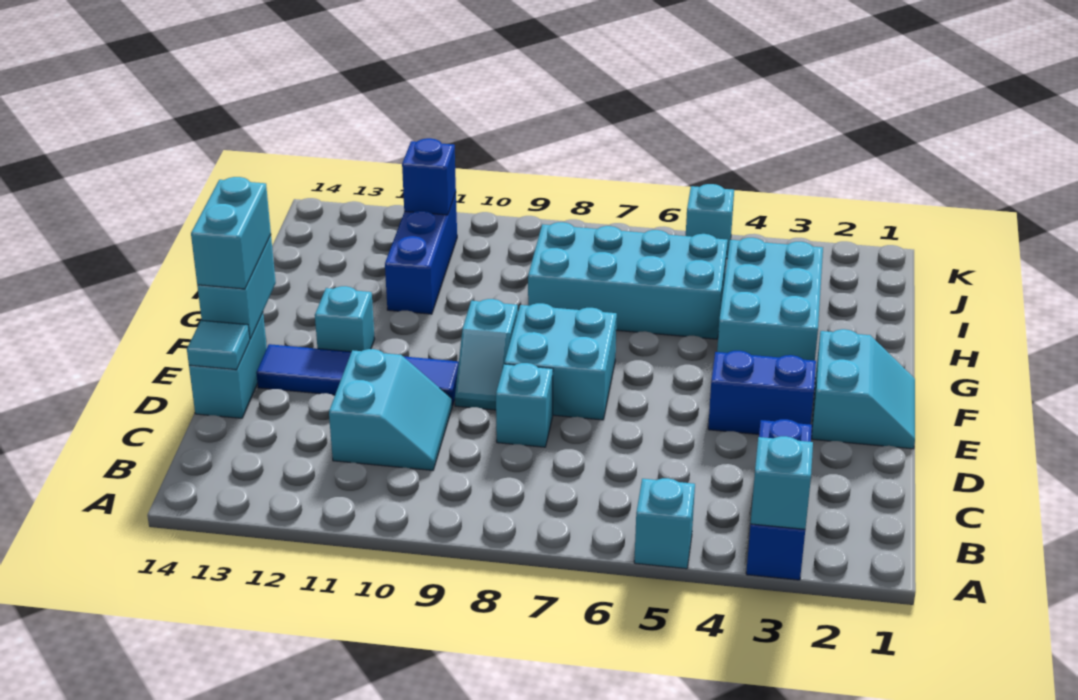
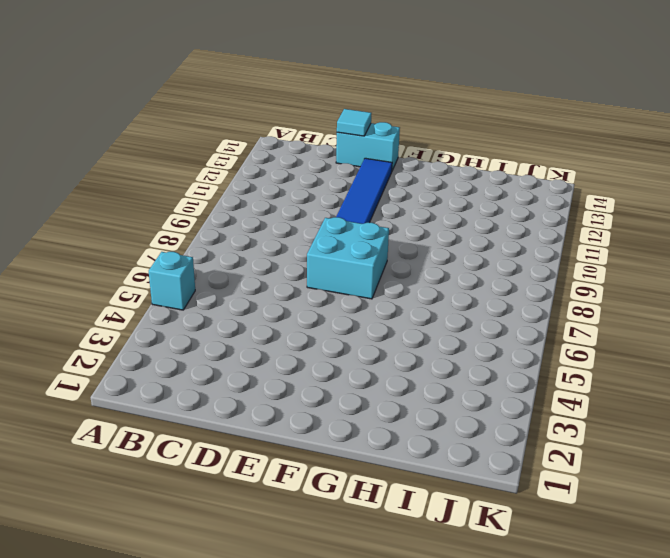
none -> blue 1x3 brick [746,419,812,580]
none -> cyan 2x2 slope [329,349,452,470]
none -> cyan 1x1 brick [496,363,553,447]

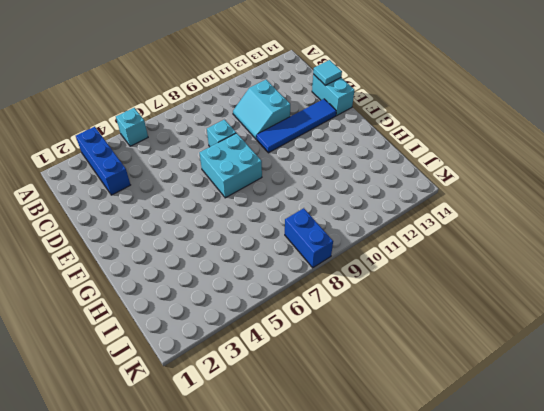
blue 1x2 brick [285,208,333,268] -> blue 1x2 brick turned to [708,351,816,434]
none -> cyan 2x2 slope [812,329,915,449]
none -> cyan 1x2 slope [455,299,518,410]
none -> cyan 1x1 brick [315,286,375,352]

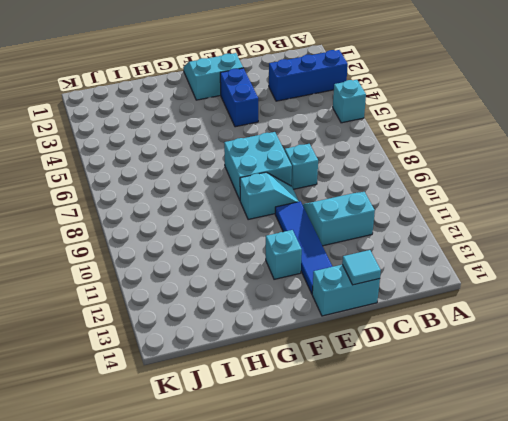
none -> cyan 2x3 brick [717,238,823,361]
none -> cyan 2x4 brick [528,222,728,339]
none -> blue 1x3 brick [385,193,457,314]

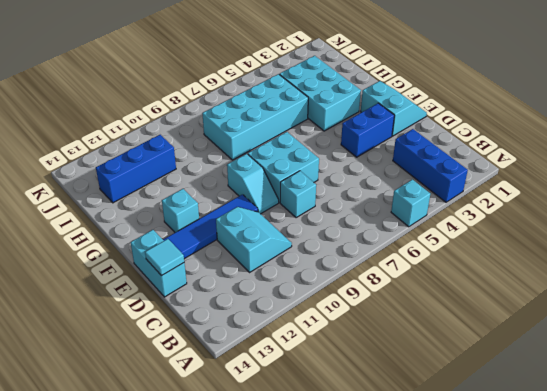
blue 1x3 brick [96,135,176,203] -> blue 1x3 brick turned to [385,193,457,314]
none -> cyan 1x1 brick [686,184,734,259]
none -> cyan 1x1 brick [751,436,813,529]
none -> cyan 1x2 brick [197,235,276,339]

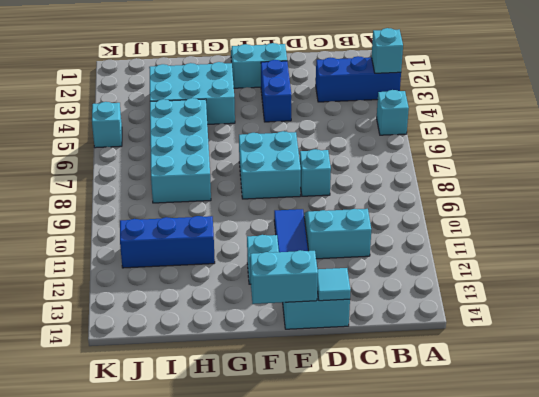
none -> cyan 1x2 slope [455,299,518,410]
none -> blue 1x1 brick [402,138,456,215]
none -> cyan 1x2 brick [191,177,271,289]

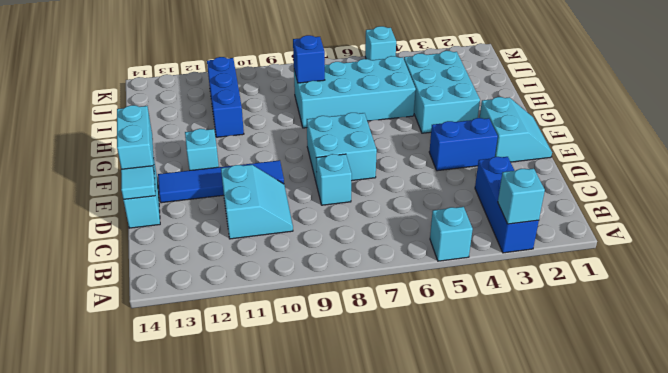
blue 1x1 brick [293,35,325,83] -> blue 1x1 brick moved to [402,138,456,215]
none -> cyan 1x2 slope [455,299,518,410]
none -> cyan 1x2 brick [191,177,271,289]

